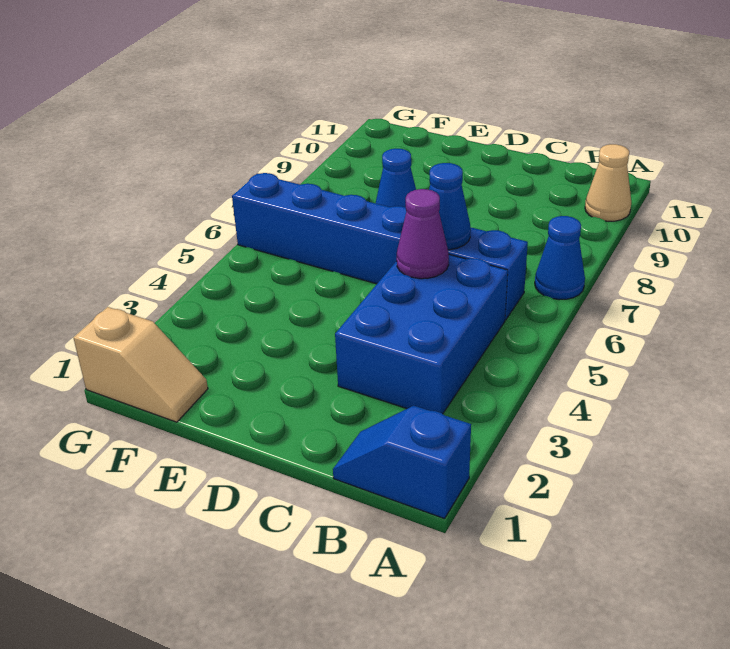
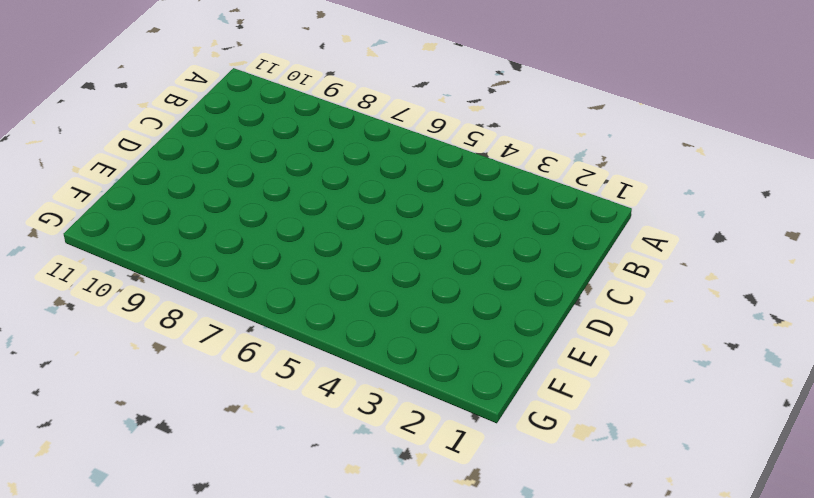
none -> blue 1x2 slope [333,406,471,519]
none -> blue 1x1 cone [535,216,585,300]

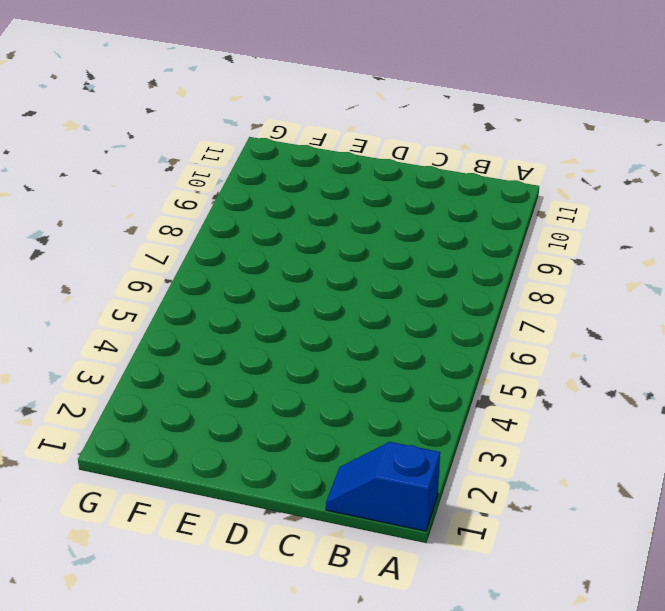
none -> blue 1x1 cone [535,216,585,300]
none -> tan 1x1 cone [585,144,631,221]

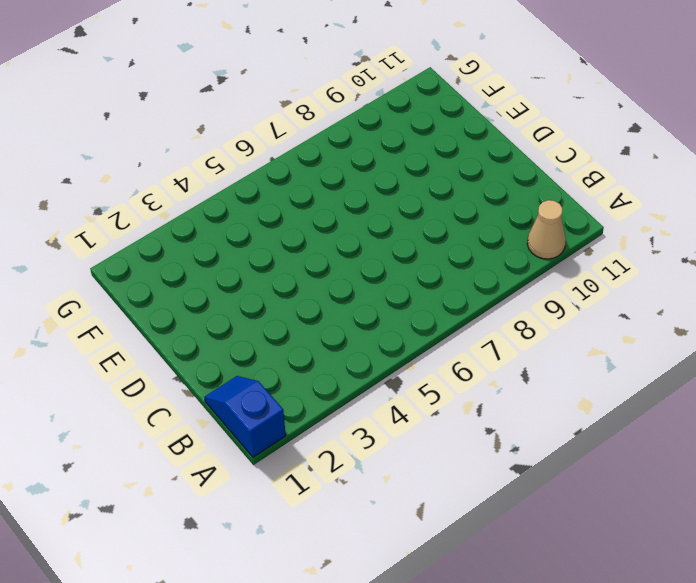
none -> blue 1x1 cone [535,216,585,300]
none -> blue 2x3 brick [335,255,508,414]

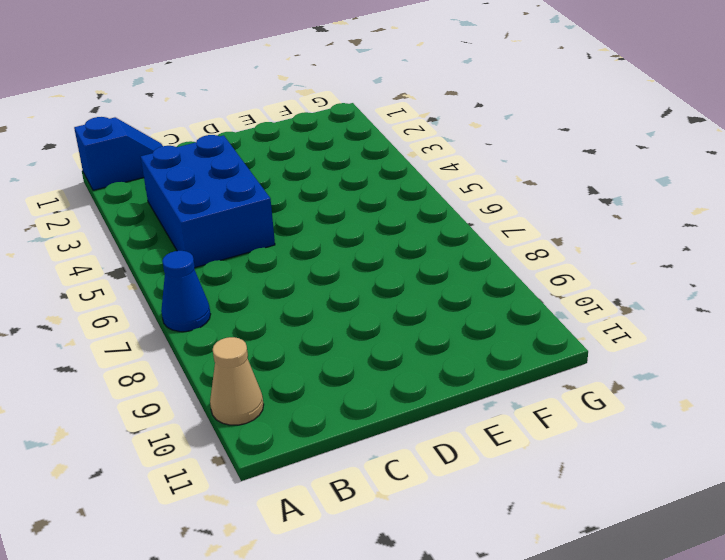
none -> blue 1x6 brick [232,173,528,320]
none -> blue 1x1 cone [376,149,416,207]

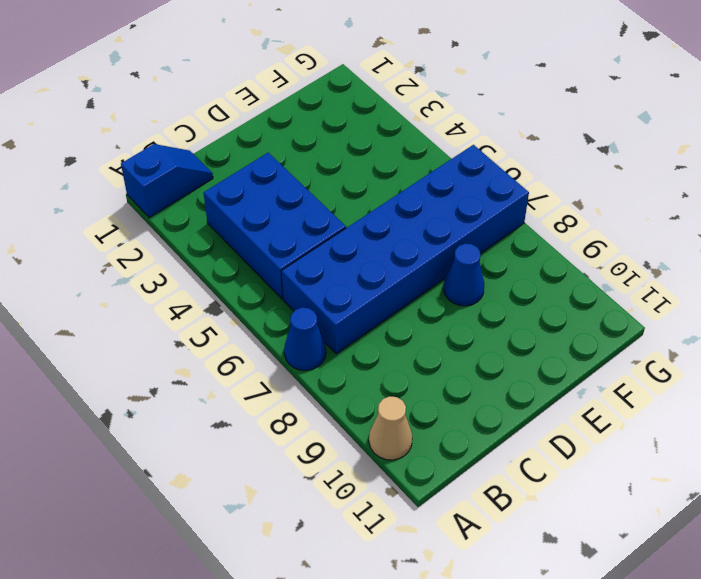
blue 2x6 brick [282,145,529,354] -> blue 1x6 brick [232,173,528,320]
none -> tan 1x2 slope [74,307,208,422]
none -> purple 1x1 cone [397,189,449,279]

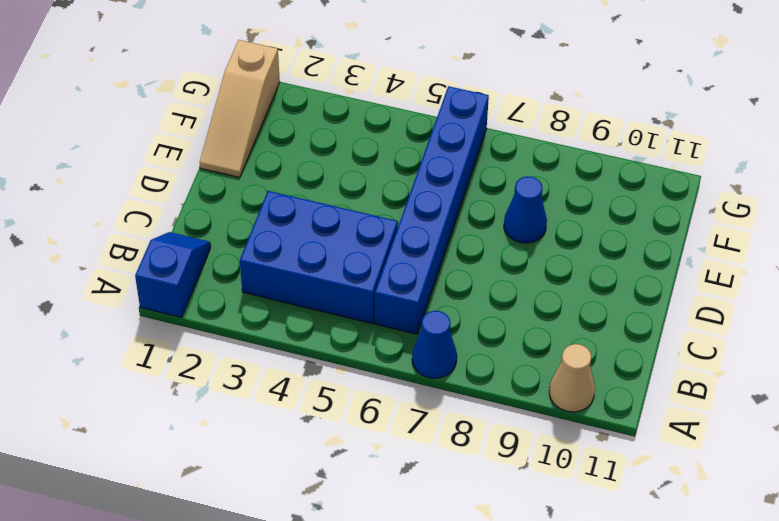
tan 1x3 slope [200,40,280,178] -> tan 1x2 slope [74,307,208,422]
none -> purple 1x1 cone [397,189,449,279]
none -> blue 1x1 cone [429,163,471,250]

